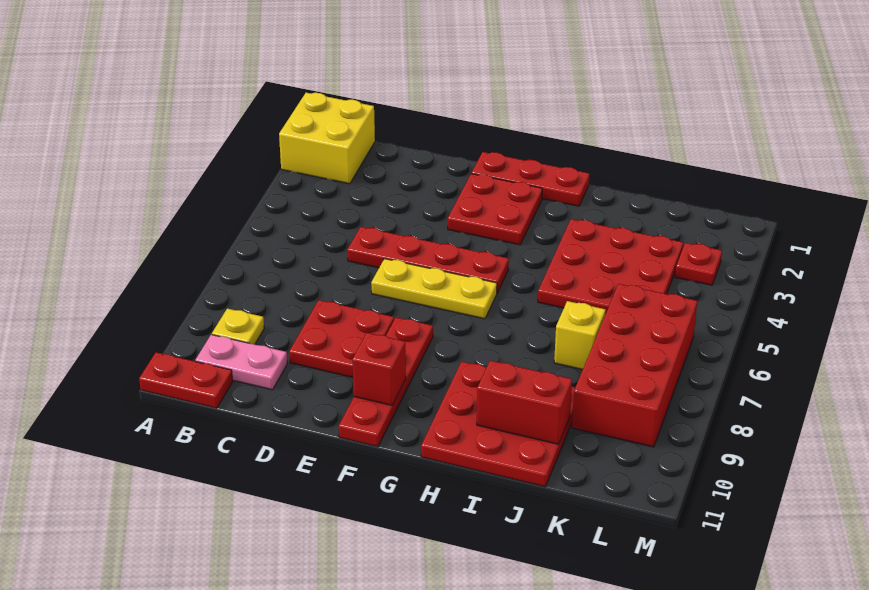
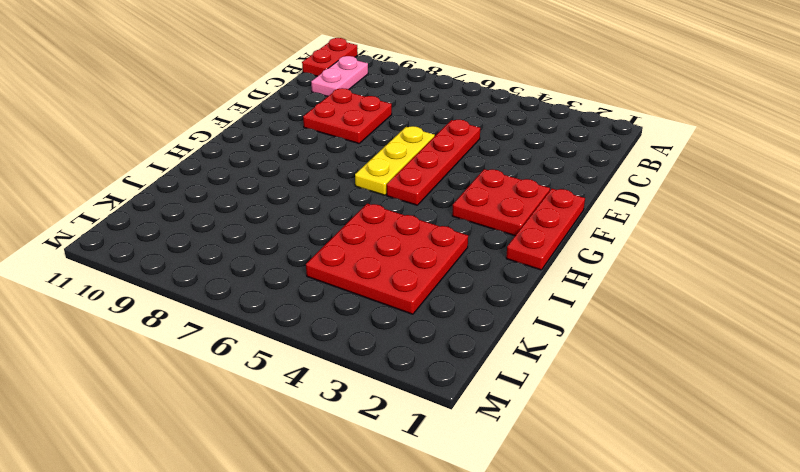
none -> yellow 2x2 brick [279,93,375,184]
none -> yellow 1x1 plate [212,309,264,344]
none -> red 1x4 plate [339,317,433,447]

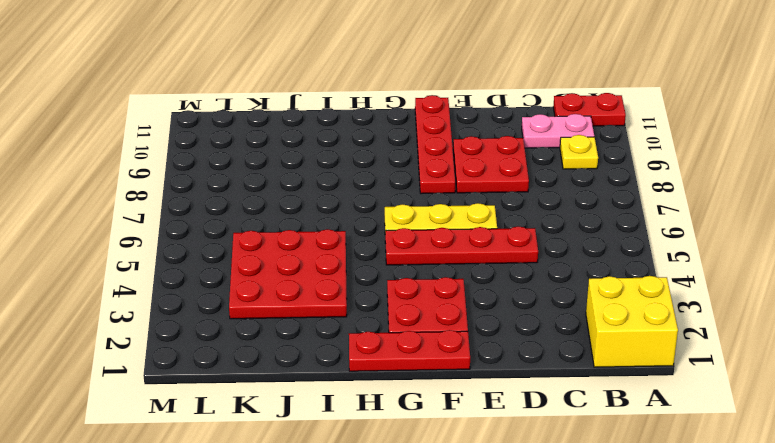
none -> red 3x3 plate [421,362,575,487]
none -> yellow 1x1 brick [554,301,606,369]
none -> red 2x4 brick [572,284,697,447]

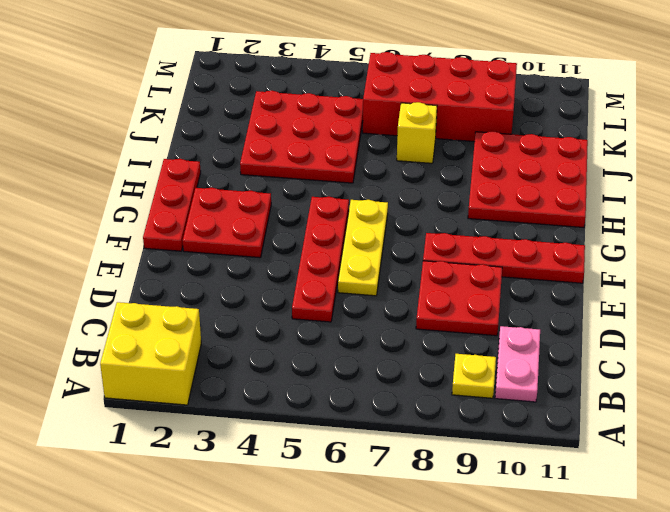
none -> red 1x2 plate [139,352,233,408]
none -> red 1x1 plate [675,243,722,285]
none -> red 1x1 brick [352,333,406,405]

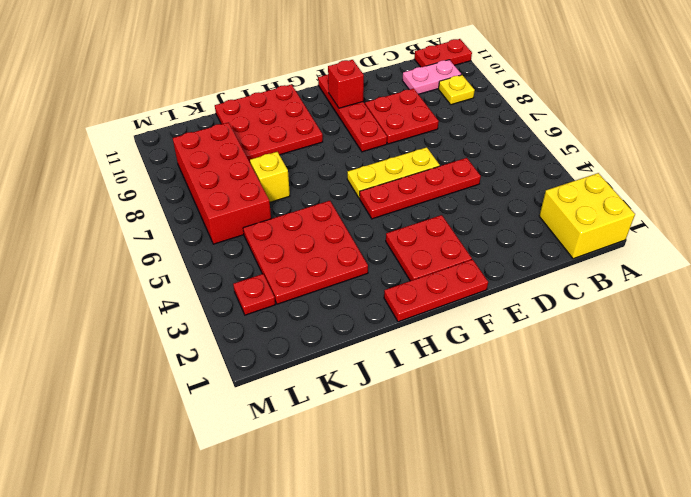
none -> red 1x2 brick [477,361,572,444]

